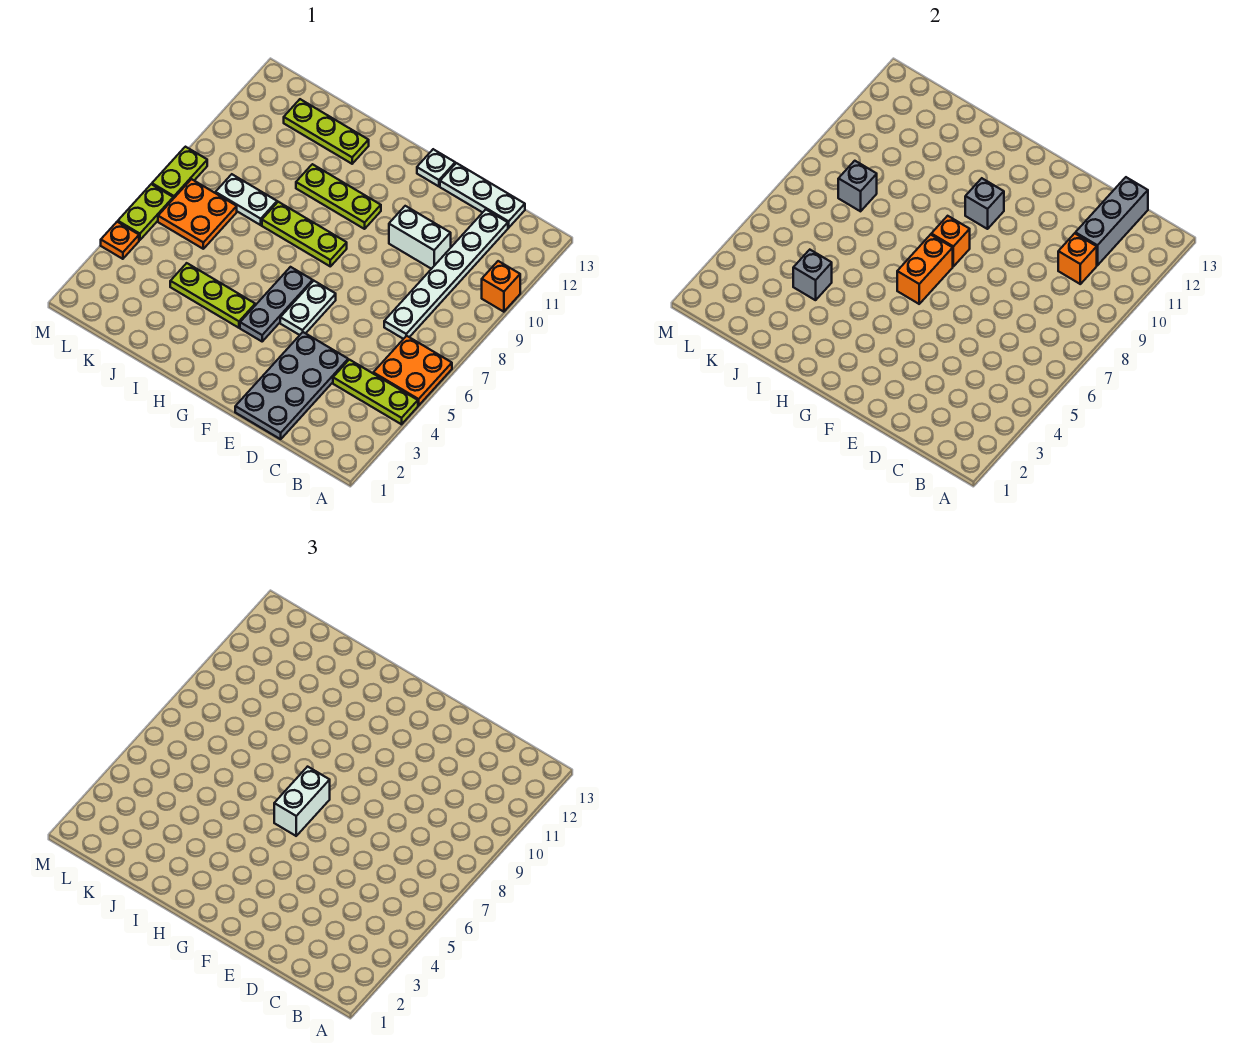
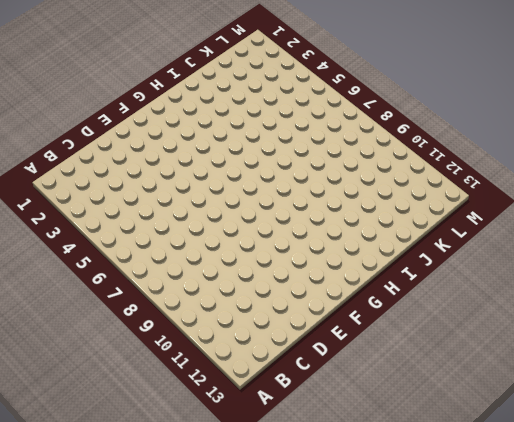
none -> lime 1x3 plate [333,360,418,424]
none -> orange 2x2 plate [373,336,452,406]
none -> orange 1x1 brick [482,261,520,312]

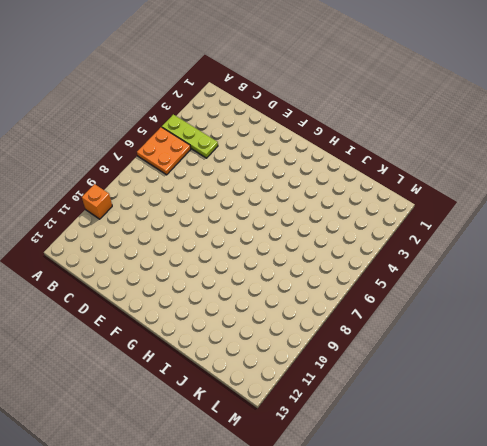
none -> white 1x6 plate [384,210,508,339]
none -> white 1x3 plate [440,163,525,228]
none -> grey 2x4 plate [235,332,348,439]

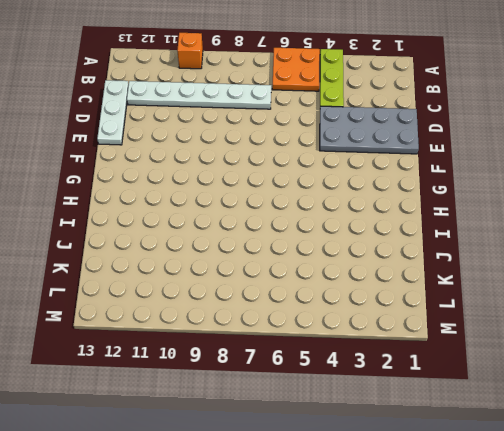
none -> white 1x2 brick [389,206,451,269]
none -> white 1x2 plate [280,281,336,335]
none -> white 1x1 plate [417,149,455,186]

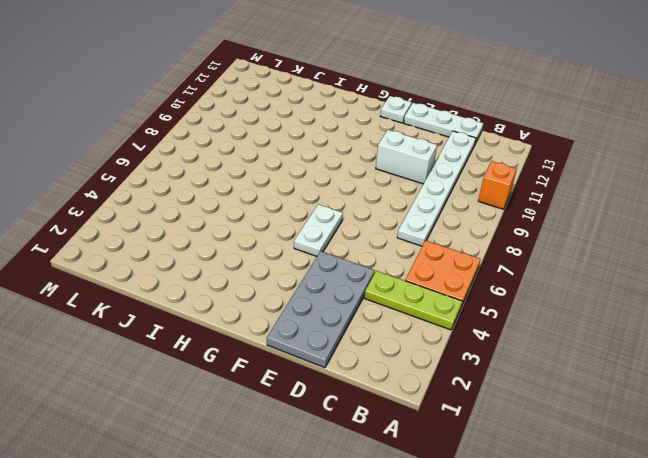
none -> grey 1x3 plate [240,267,313,341]
none -> lime 1x3 plate [262,202,347,266]
none -> lime 1x3 plate [296,164,381,229]

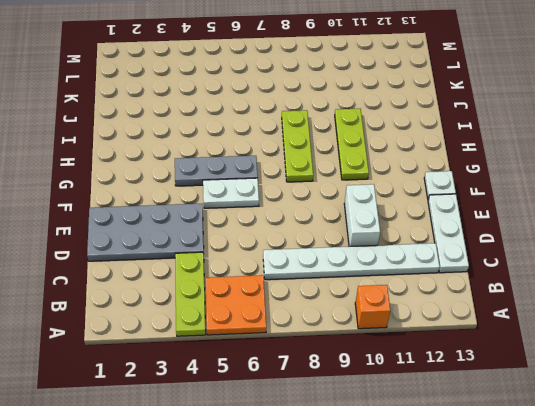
none -> lime 1x3 plate [170,263,255,328]
none -> lime 1x3 plate [284,99,369,164]
none -> white 1x2 plate [215,174,277,225]

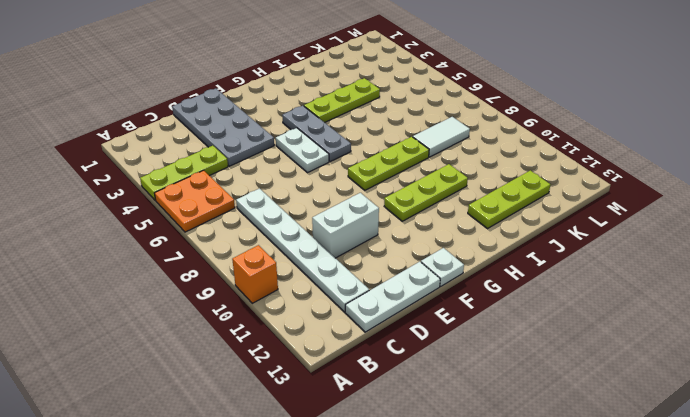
white 1x2 tile [413,117,470,157] -> white 1x2 plate [215,174,277,225]
none -> orange 2x2 plate [158,179,237,249]
none -> orange 1x1 plate [101,222,139,259]
none -> lime 1x2 plate [118,184,173,240]

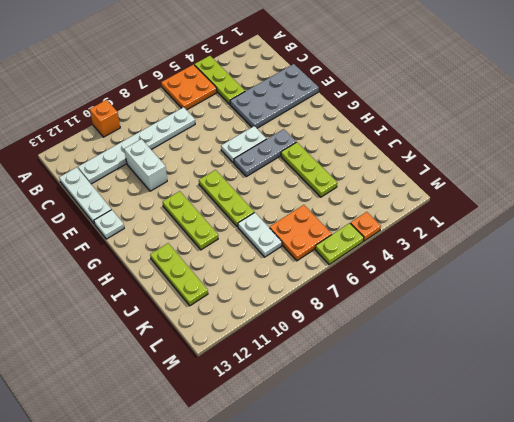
none -> lime 1x2 plate [152,147,207,199]
none -> orange 1x1 brick [1058,233,1097,284]
none -> grey 1x3 brick [1075,177,1148,265]

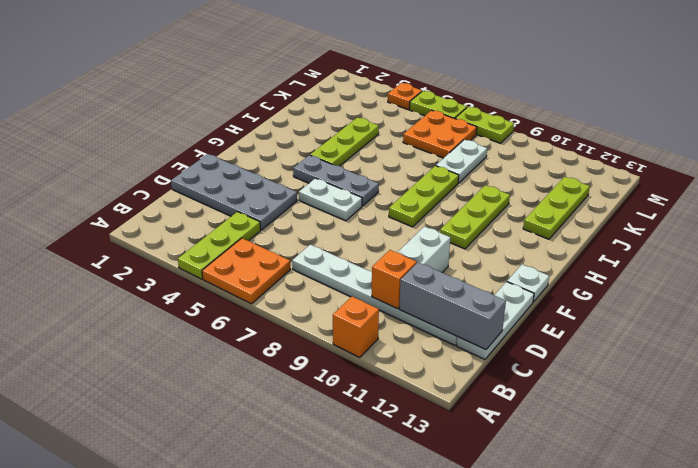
none -> orange 1x2 brick [897,235,953,304]
none -> orange 1x1 brick [931,216,970,266]
none -> grey 1x1 brick [965,178,1004,229]

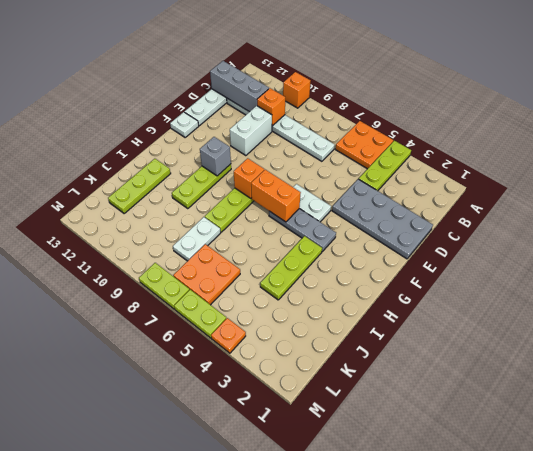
none -> grey 1x1 brick [793,250,832,300]
none -> grey 1x1 brick [838,161,877,211]
none -> white 1x2 brick [274,767,330,836]

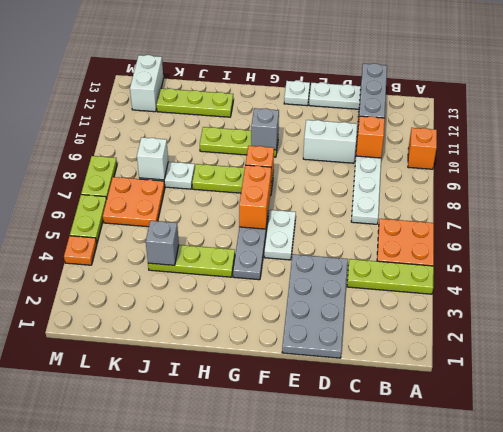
white 1x1 brick [137,137,168,180] -> grey 1x1 brick [838,161,877,211]
white 1x2 brick [130,55,163,112] -> white 1x2 brick moved to [274,767,330,836]

